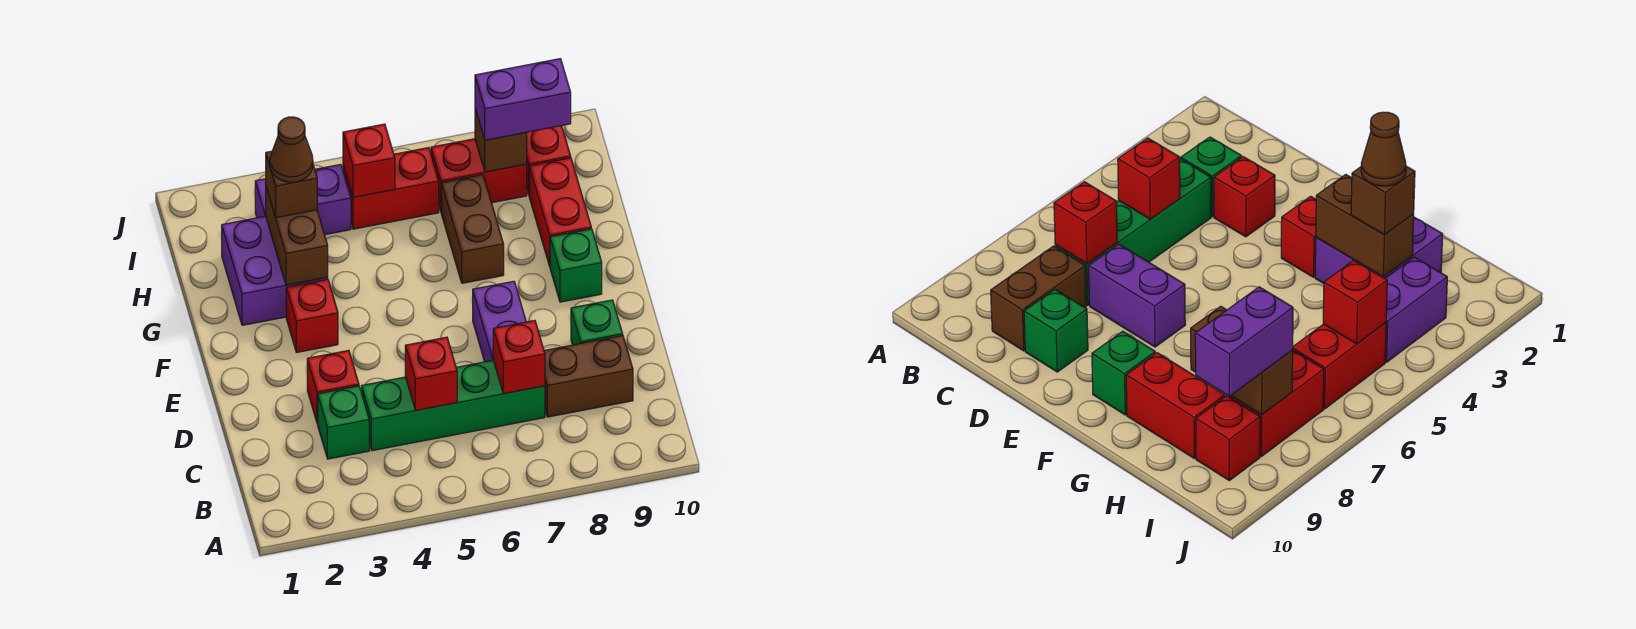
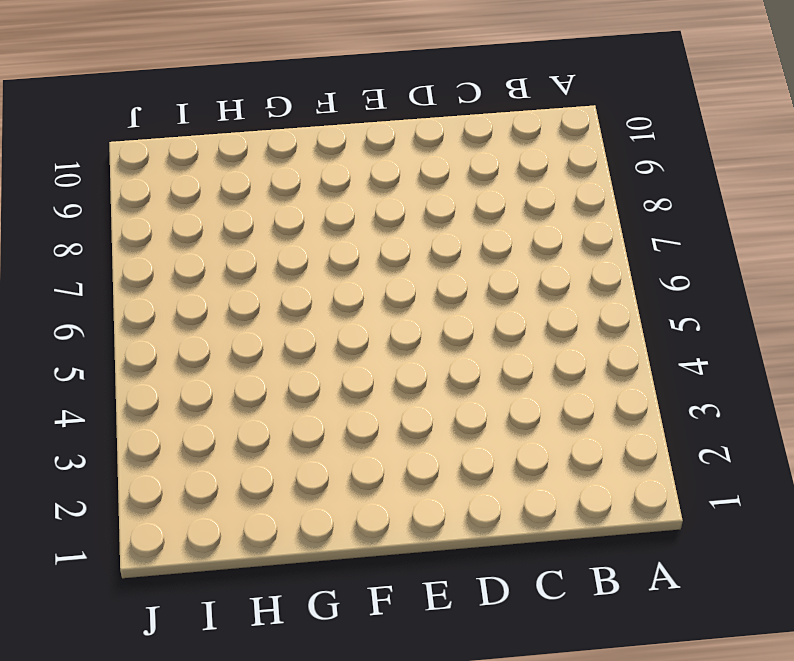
none -> green 1x1 brick [318,386,369,459]
none -> green 1x4 brick [362,360,545,451]
none -> brown 1x2 brick [544,336,633,417]

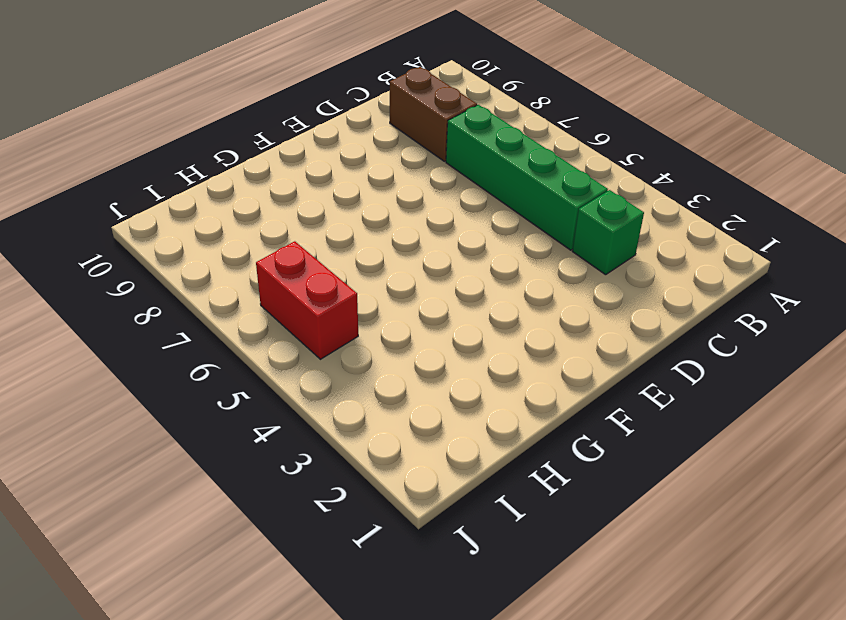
none -> red 1x1 brick [307,350,359,424]
none -> purple 1x2 brick [473,281,526,362]
none -> green 1x1 brick [571,300,623,345]

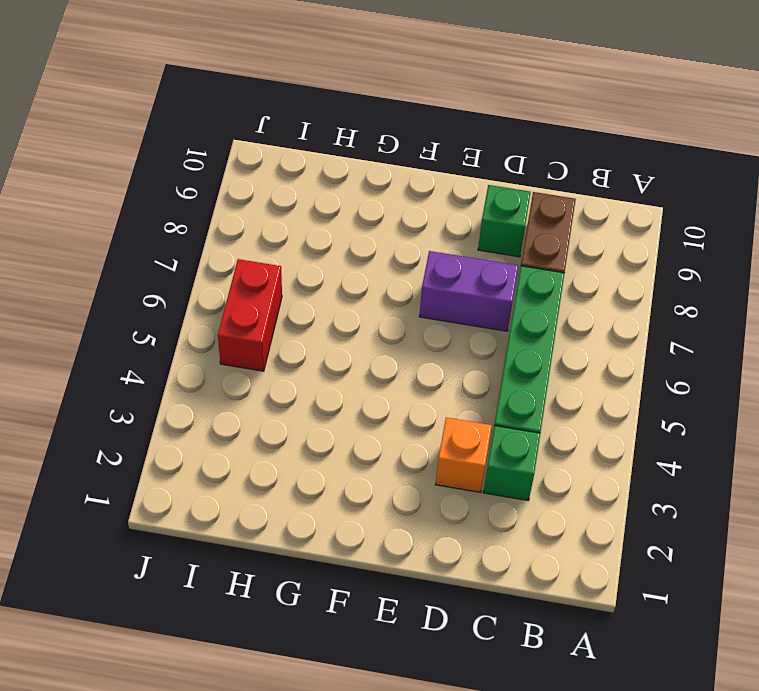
orange 1x1 brick [435,417,492,492] -> red 1x1 brick [307,350,359,424]
none -> red 1x1 brick [286,279,338,353]
none -> green 1x1 brick [550,229,602,302]
none -> purple 2x2 brick [222,216,328,325]

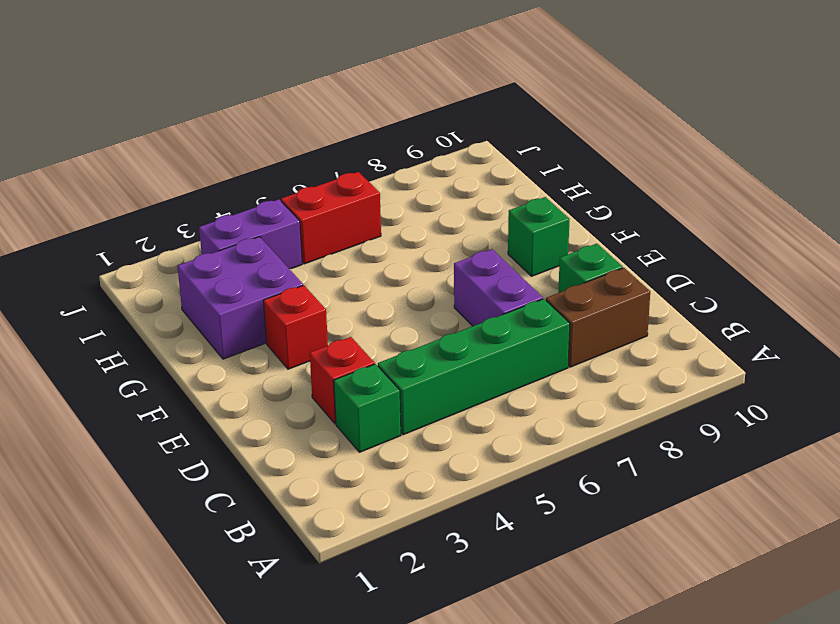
none -> brown 1x2 brick [441,175,504,283]
none -> red 1x2 brick [529,158,591,266]
none -> red 1x2 brick [431,139,527,211]

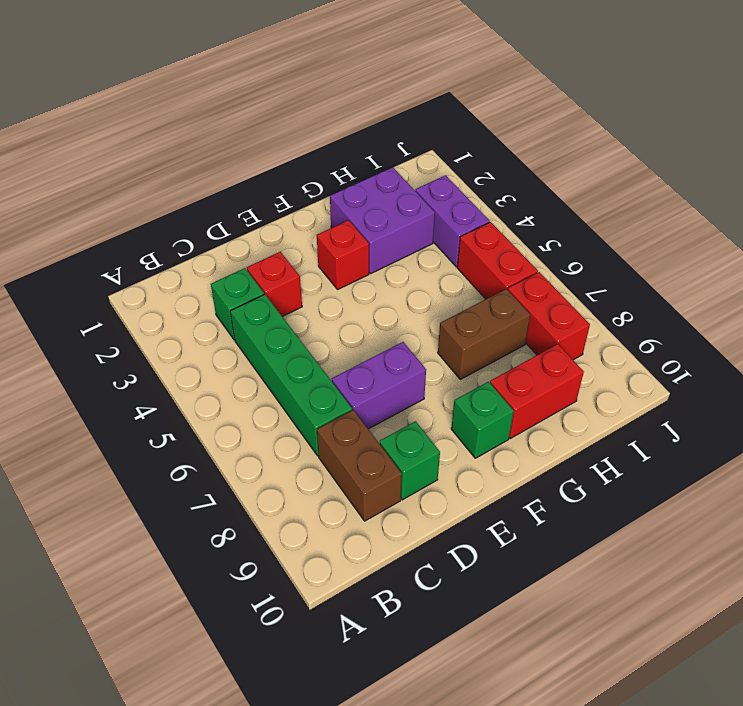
none -> red 1x1 brick [526,126,571,194]
none -> red 1x1 brick [405,337,457,410]
none -> red 1x1 brick [493,320,545,394]

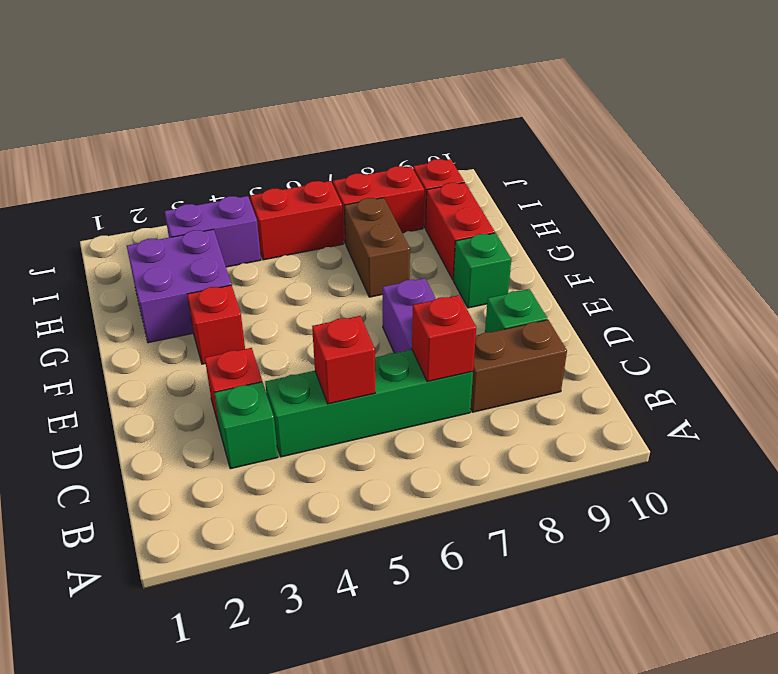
none -> brown 1x2 brick [266,187,328,285]
none -> red 1x1 brick [343,124,395,197]
none -> brown 1x1 brick [475,109,527,172]

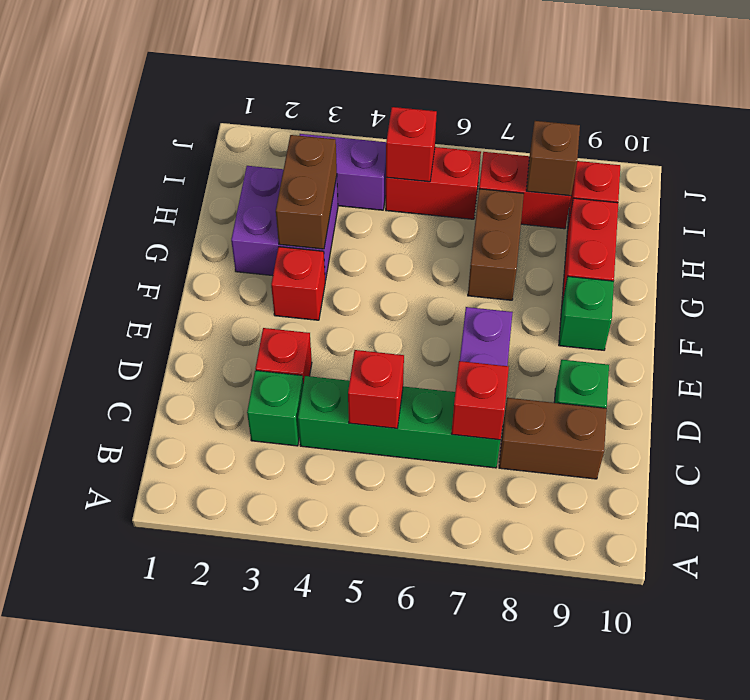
none -> brown 1x1 brick [266,151,317,218]
none -> purple 1x2 brick [475,59,571,140]
none -> brown 1x1 cone [270,117,313,182]

